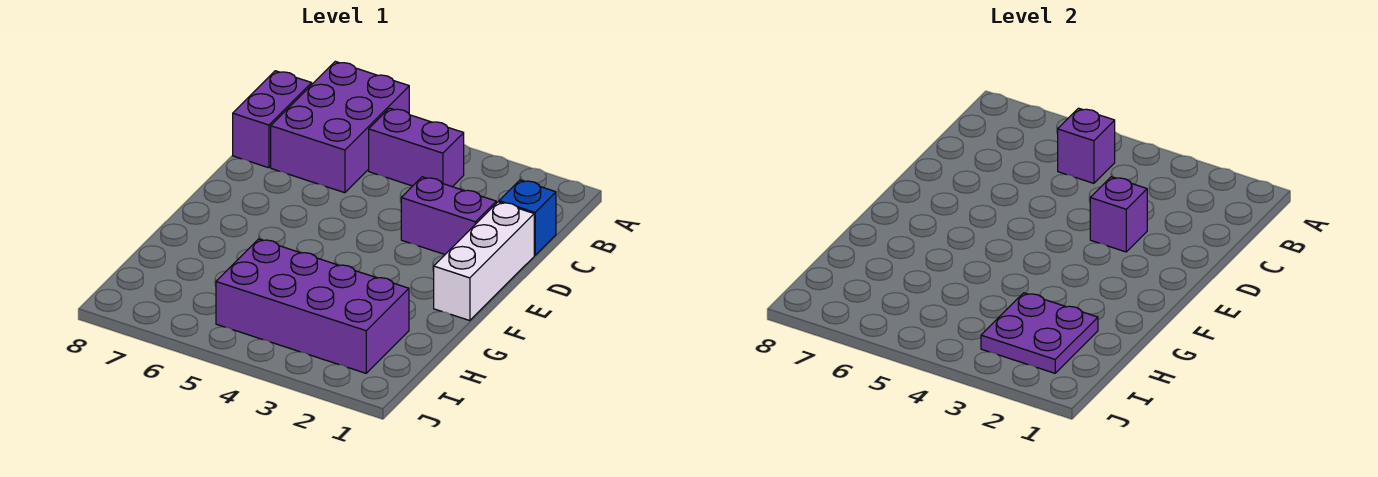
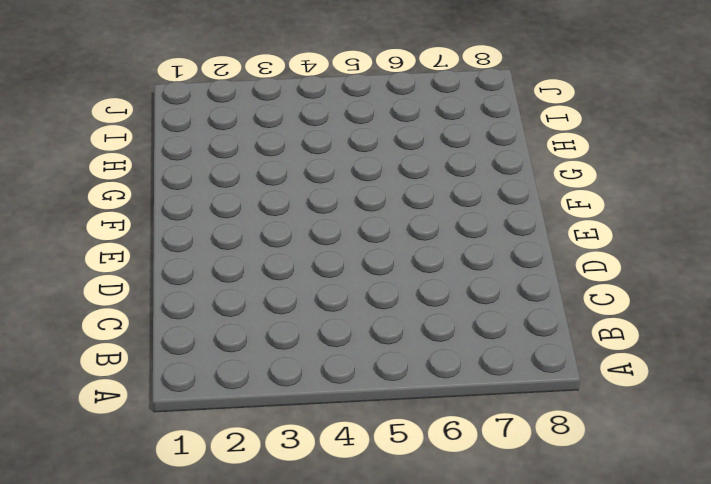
none -> purple 2x3 brick [271,61,409,193]
none -> purple 1x2 brick [369,108,464,187]

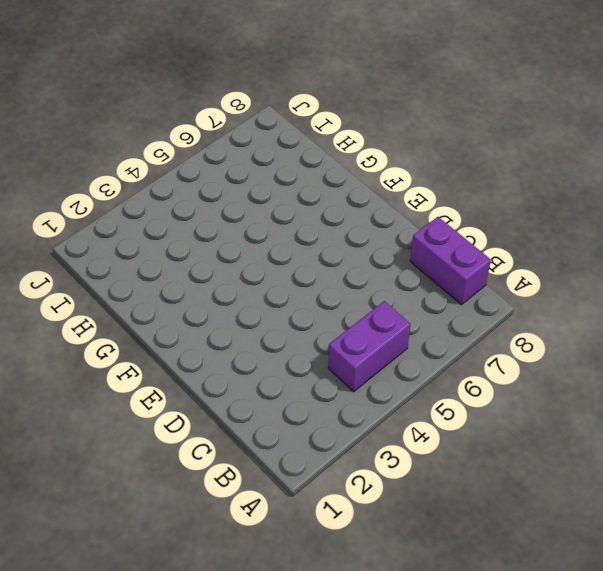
none -> purple 2x3 brick [271,61,409,193]
none -> blue 1x1 brick [499,180,556,255]

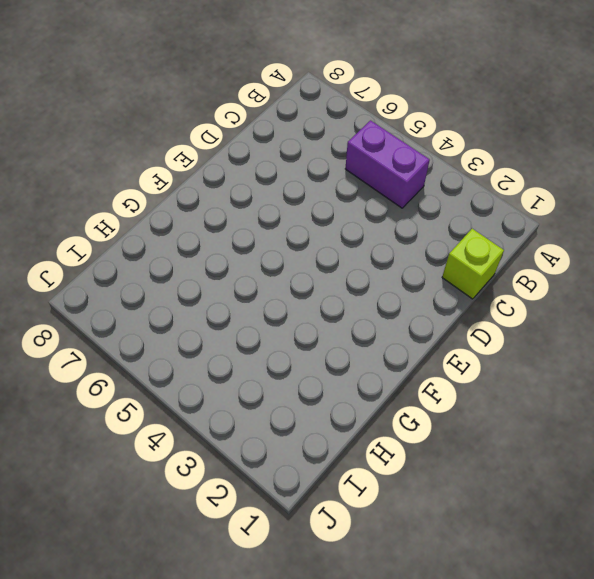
lime 1x1 brick [442,229,504,299] -> blue 1x1 brick [499,180,556,255]
none -> purple 2x3 brick [271,61,409,193]
none -> purple 1x2 brick [233,71,312,168]

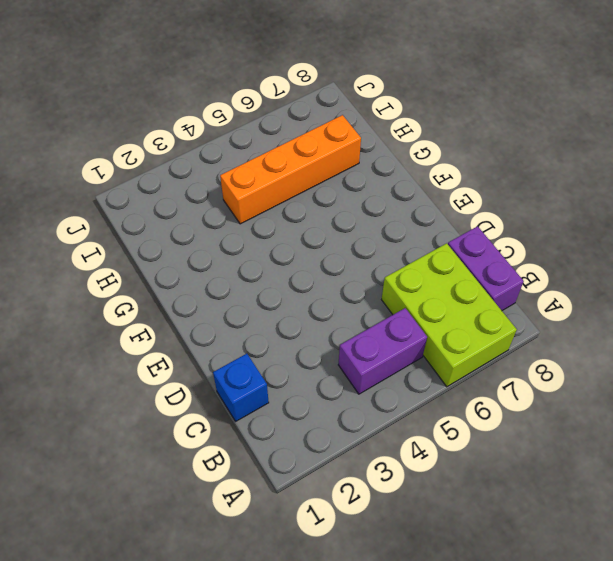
lime 2x3 brick [382,243,517,387] -> purple 2x3 brick [271,61,409,193]
orange 1x4 brick [220,115,361,224] -> purple 2x4 brick [216,239,409,373]
none -> white 1x3 brick [434,202,534,321]
none -> purple 1x2 brick [401,177,496,254]

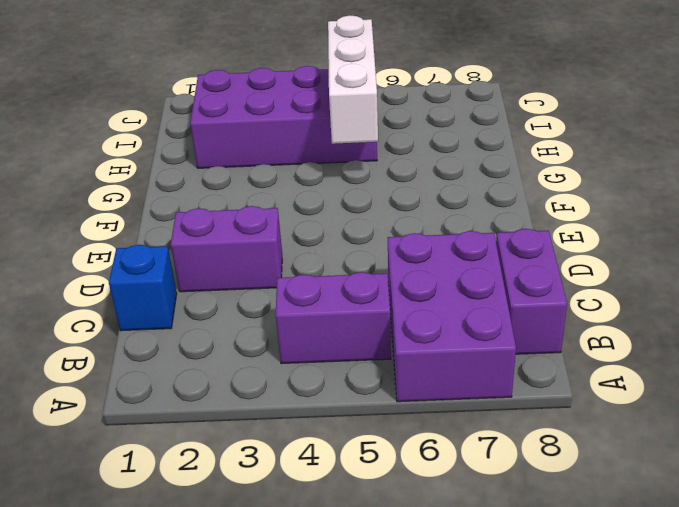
white 1x3 brick [328,15,378,144] -> white 1x3 brick moved to [434,202,534,321]
none -> purple 1x1 brick [1058,108,1115,183]
none -> purple 1x1 brick [1090,177,1147,252]

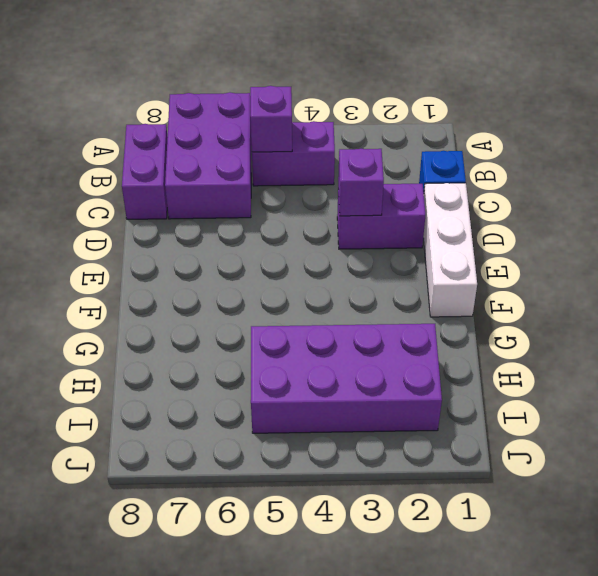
none -> purple 2x2 plate [981,293,1098,373]

